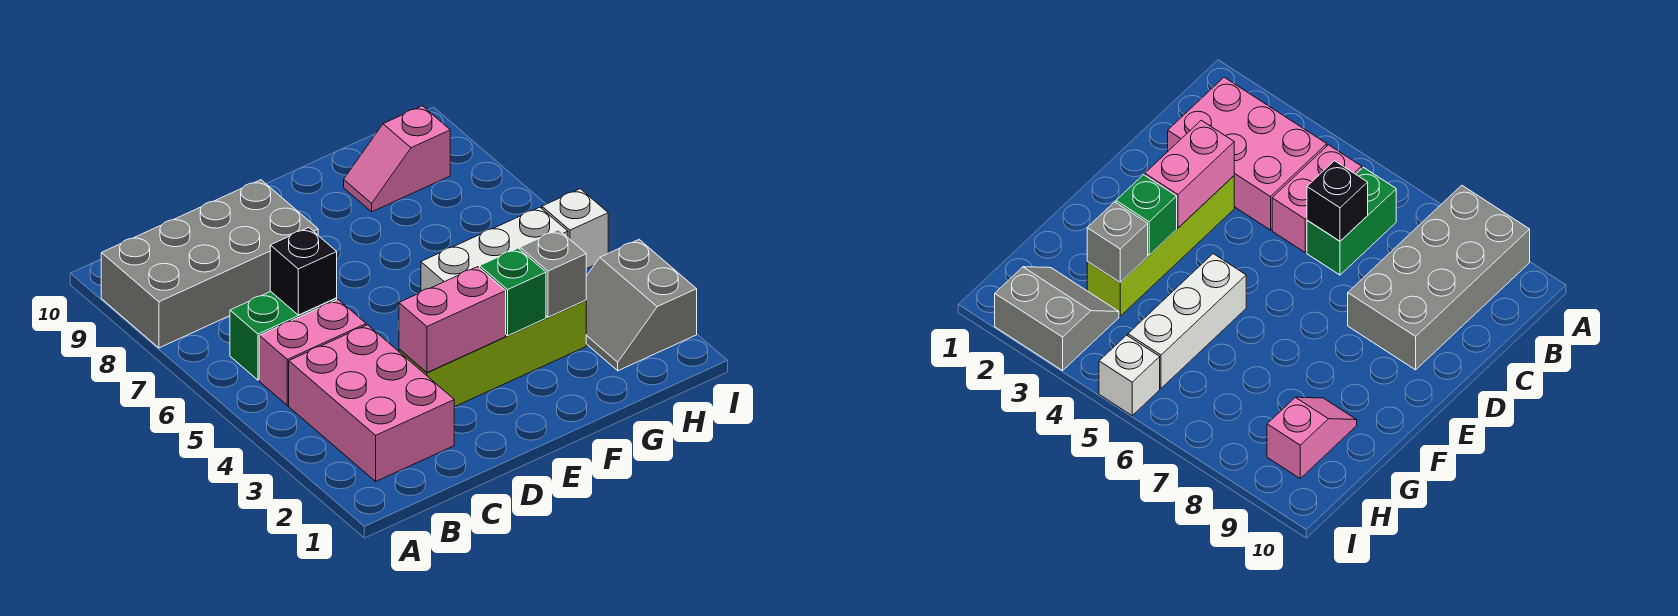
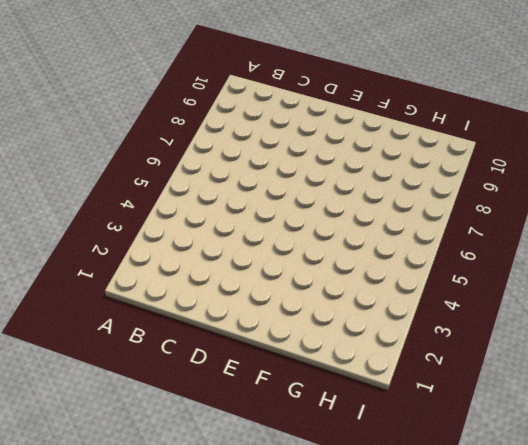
none -> grey 2x4 brick [101,180,318,348]
none -> pink 2x3 brick [289,325,454,481]
none -> pink 1x2 brick [259,300,366,406]

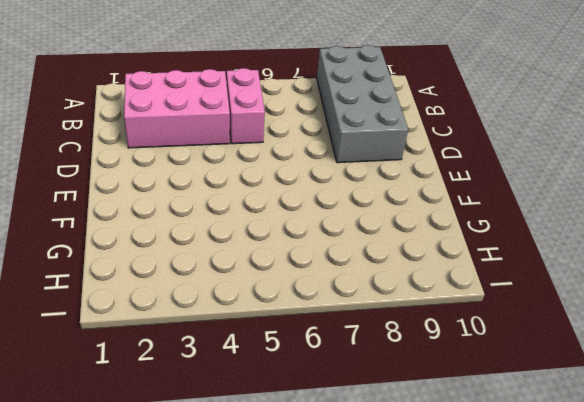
none -> green 1x2 brick [230,292,337,380]
none -> lime 1x4 brick [399,300,586,407]
none -> white 1x3 brick [421,207,568,291]

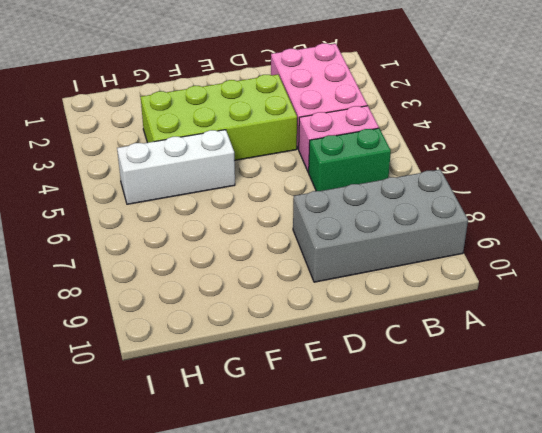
lime 2x4 brick [141,74,297,160] -> lime 1x4 brick [399,300,586,407]
none -> pink 1x2 slope [344,106,450,212]
none -> grey 2x2 slope [586,240,697,371]
none -> white 1x1 brick [542,189,608,269]

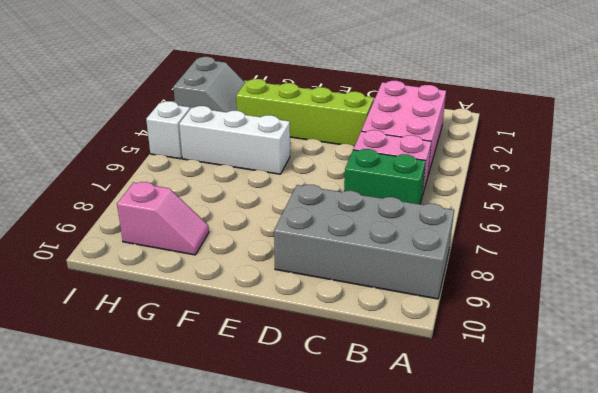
none -> black 1x1 brick [270,228,337,315]
none -> pink 1x2 brick [399,267,506,373]
none -> green 1x1 brick [480,248,546,336]

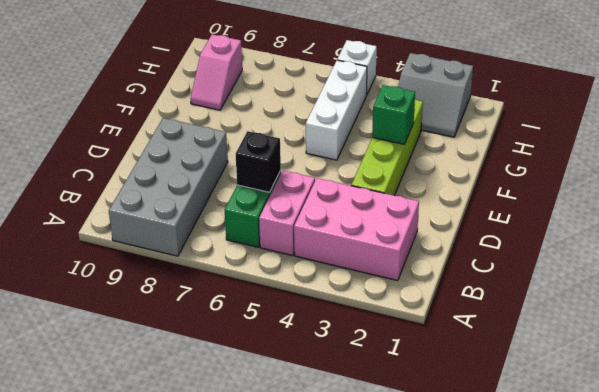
none -> pink 1x2 brick [399,267,506,373]
none -> grey 1x1 brick [520,230,586,317]

